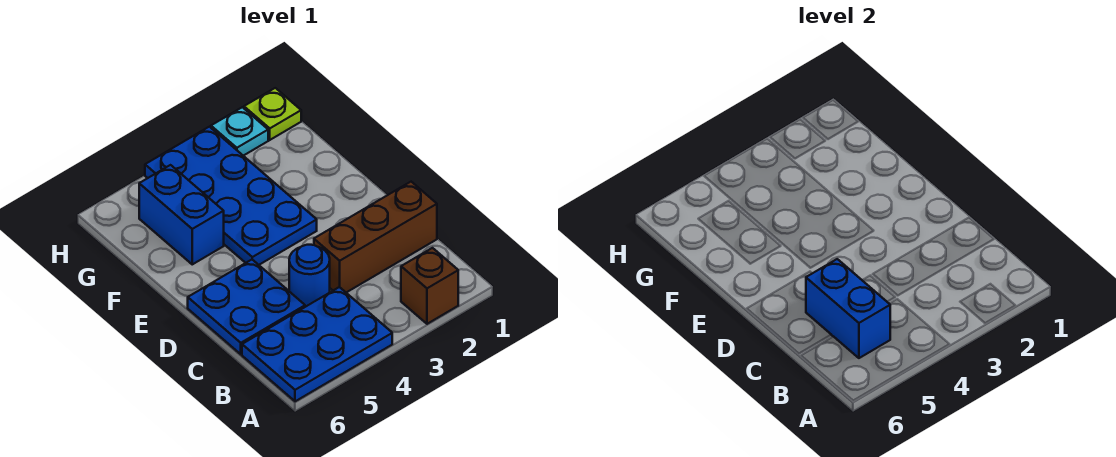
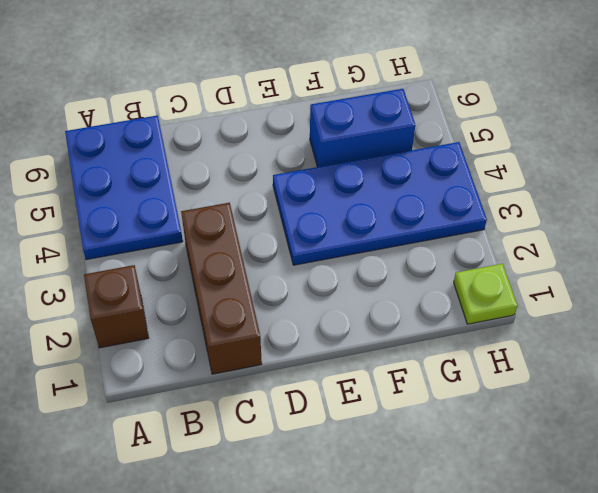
none -> blue 1x1 round brick [289,245,330,307]
none -> blue 2x2 plate [188,260,305,354]

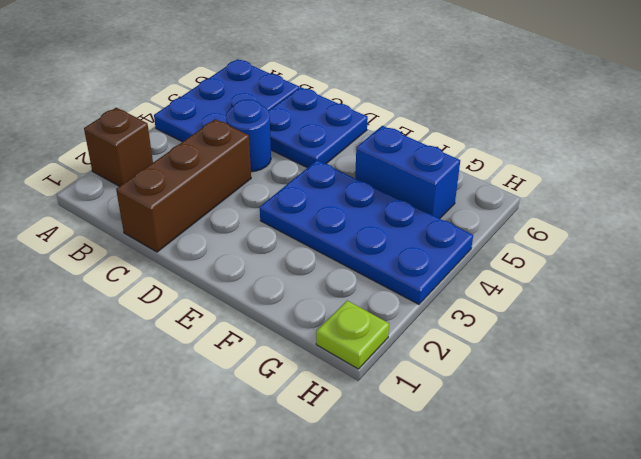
none -> cyan 1x1 plate [211,107,268,156]
none -> blue 1x2 brick [806,259,890,358]

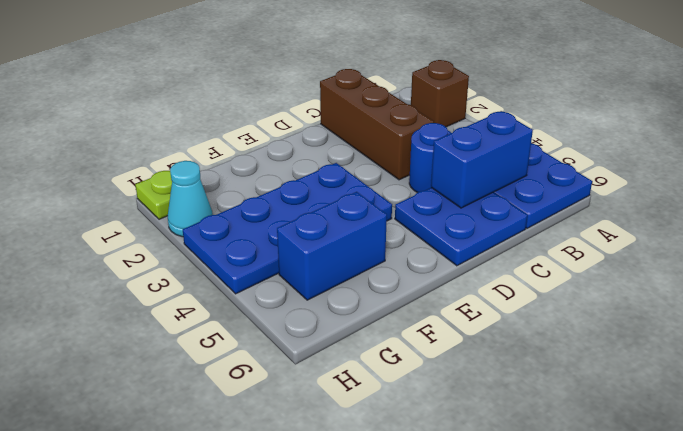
cyan 1x1 cone [168,161,213,237] -> cyan 1x1 plate [211,107,268,156]

